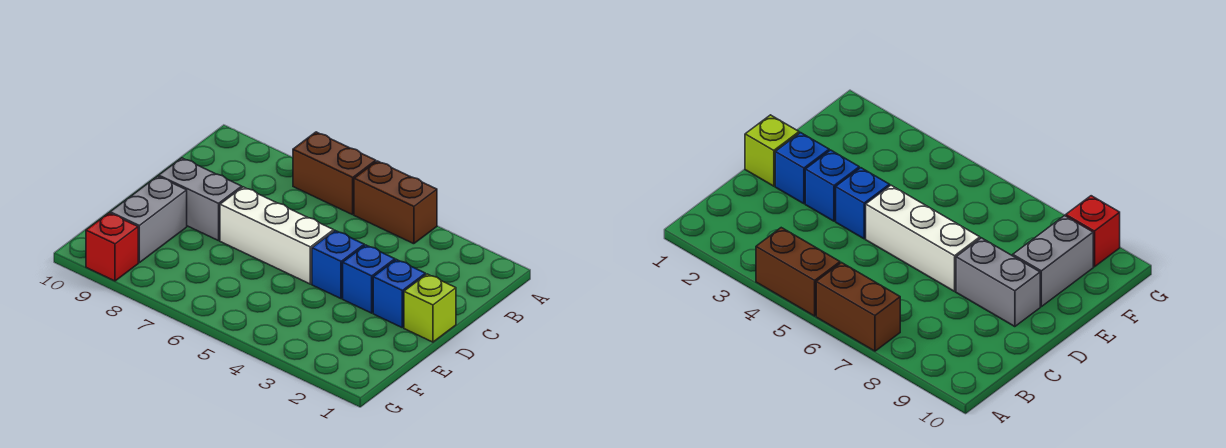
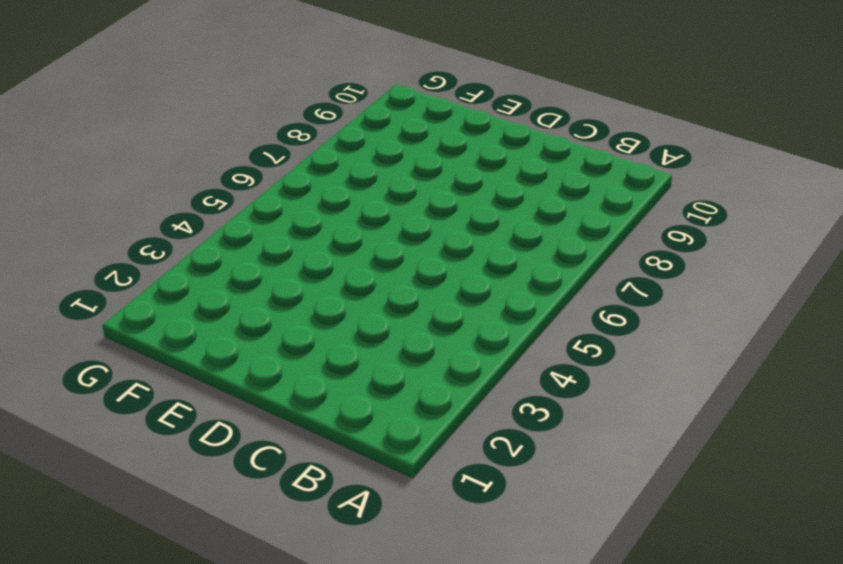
none -> brown 1x2 brick [354,161,437,244]
none -> brown 1x2 brick [293,132,376,215]

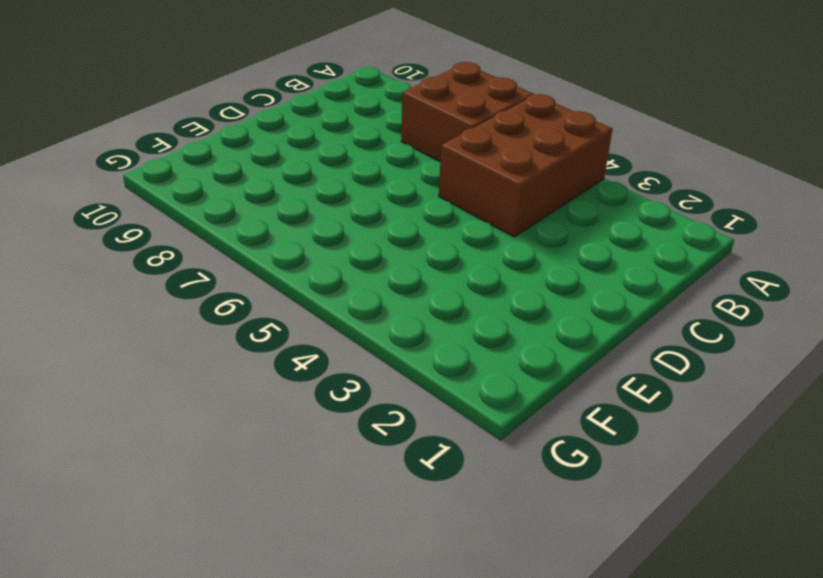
brown 2x3 brick [439,94,612,237] -> brown 1x2 brick [354,161,437,244]
brown 2x2 brick [401,62,534,161] -> brown 1x2 brick [293,132,376,215]
none -> lime 1x1 brick [404,274,456,342]
none -> blue 1x1 brick [373,259,425,327]

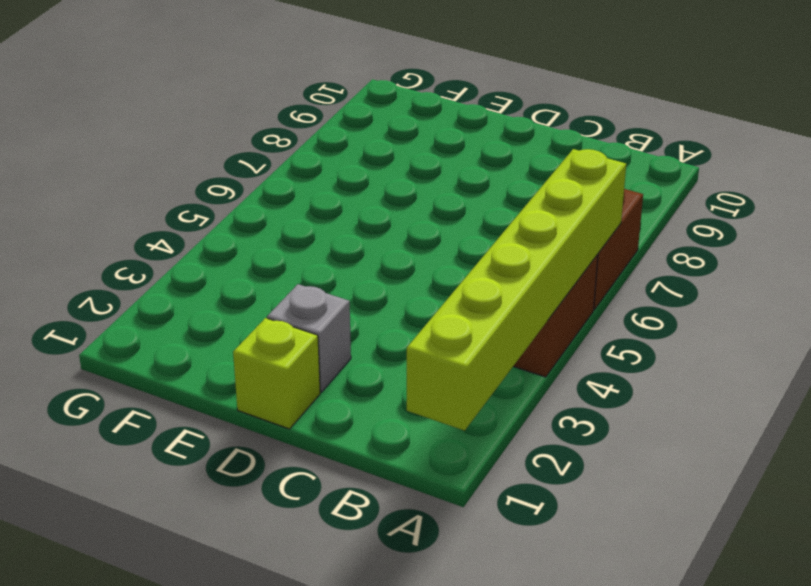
lime 1x6 brick [407,149,626,431] -> none
grey 1x1 brick [267,284,351,392] -> blue 1x1 brick [373,259,425,327]
none -> blue 1x1 brick [343,245,395,313]
none -> blue 1x1 brick [312,231,364,299]

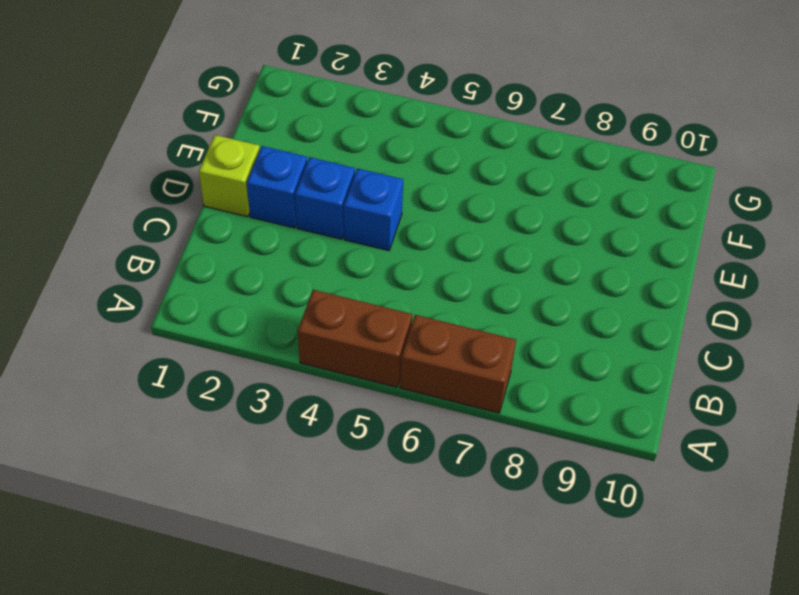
none -> white 1x3 brick [220,187,334,284]
none -> grey 1x2 brick [159,158,242,241]

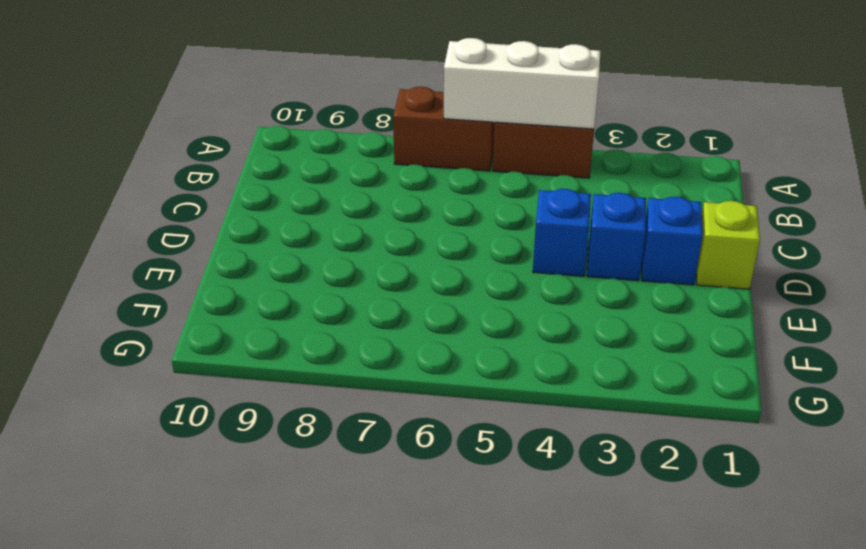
white 1x3 brick [444,38,600,129] -> white 1x3 brick moved to [220,187,334,284]
none -> grey 1x2 brick [159,158,242,241]
none -> grey 1x2 brick [110,176,187,263]

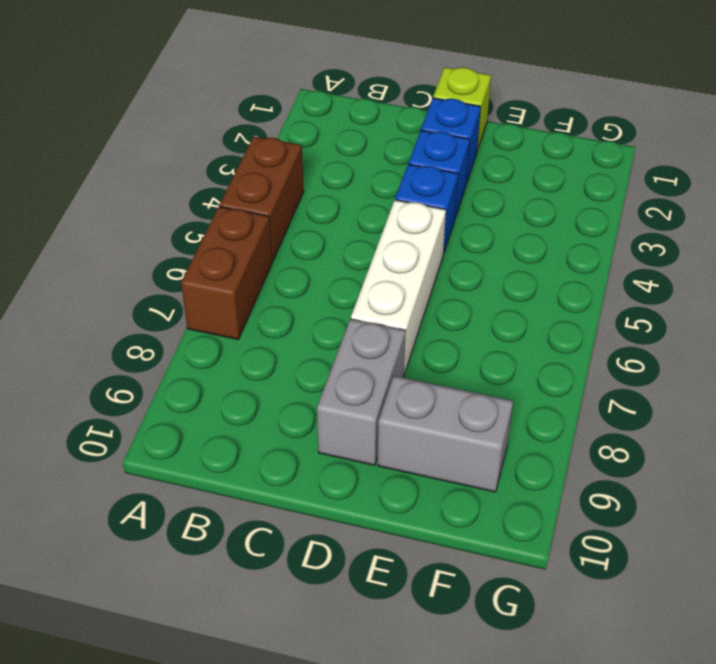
none -> red 1x1 brick [86,213,138,281]

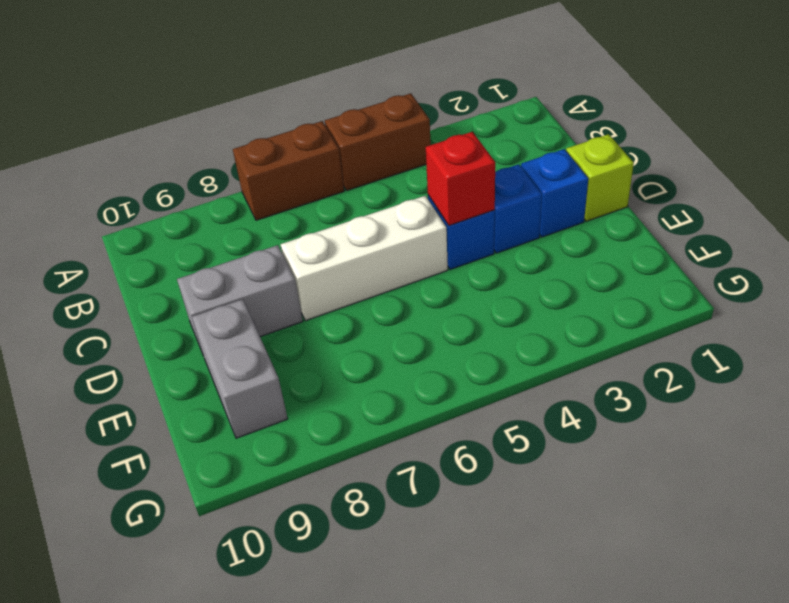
red 1x1 brick [426,132,495,225] -> red 1x1 brick moved to [86,213,138,281]

